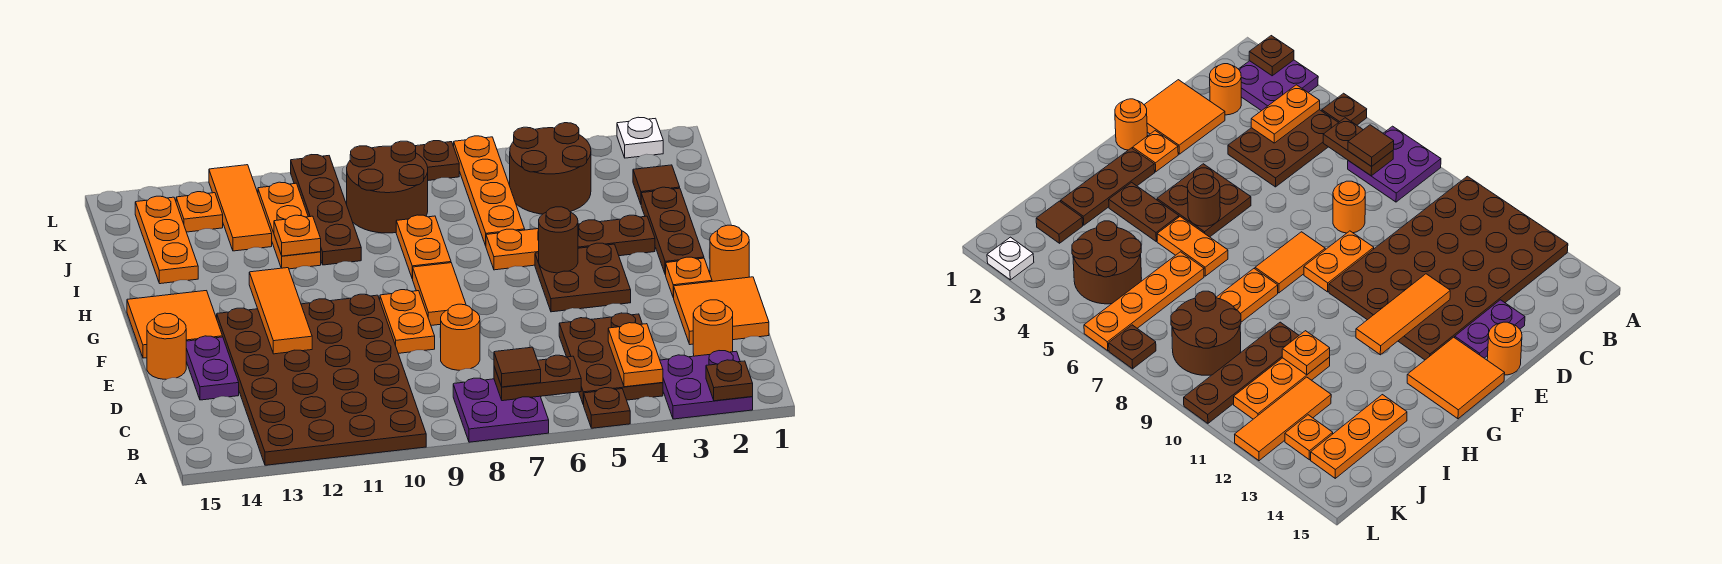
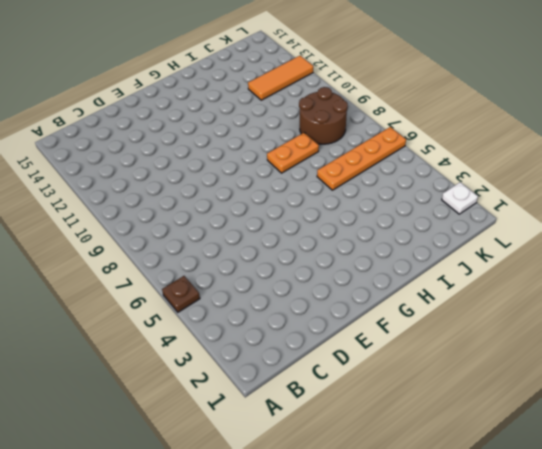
none -> purple 2x2 plate [660,351,753,419]
none -> purple 2x2 plate [453,378,549,442]
none -> brown 4x6 plate [217,294,426,465]
none -> brown 2x3 plate [559,313,663,405]

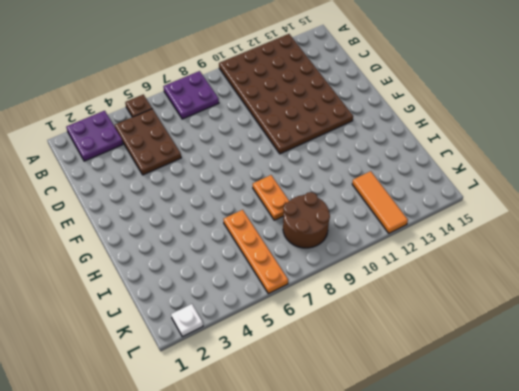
none -> orange 1x1 round brick [693,300,733,356]
none -> orange 2x2 tile [674,277,769,345]
none -> orange 1x1 round brick [441,304,480,370]
none -> purple 1x2 plate [186,336,239,400]

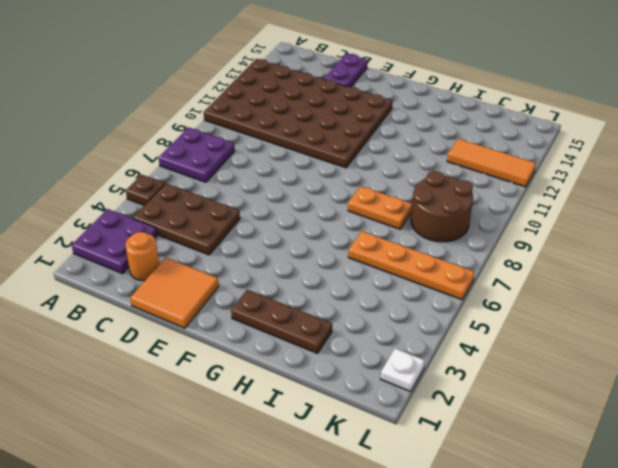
purple 1x2 plate [324,54,367,87] -> purple 1x2 plate turned to [186,336,239,400]
none -> orange 1x1 round brick [441,304,480,370]
none -> orange 1x2 plate [380,290,435,353]
none -> orange 1x1 round brick [147,313,186,379]
none -> orange 1x1 round brick [710,225,749,282]

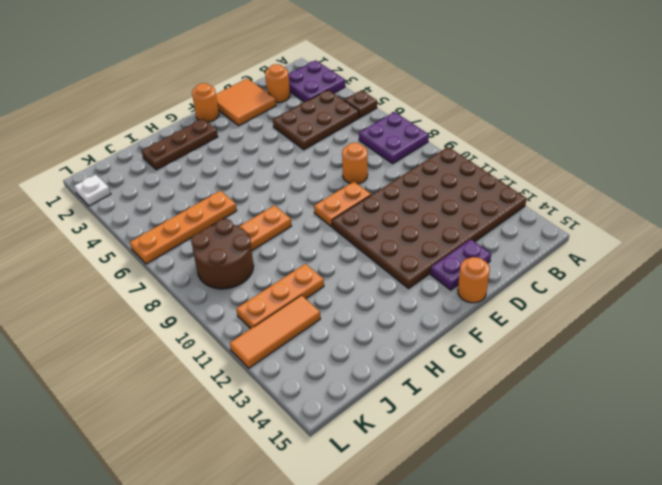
none -> orange 1x1 plate [666,257,712,298]
none -> brown 2x2 plate [535,243,631,312]
none -> orange 1x2 tile [413,263,466,325]
none -> orange 2x2 tile [127,291,223,358]

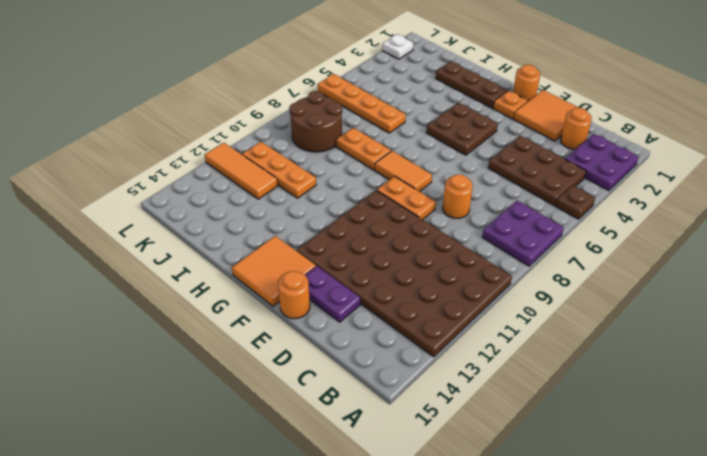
none -> brown 1x2 plate [578,215,655,256]
none -> orange 1x2 plate [486,229,539,270]
none -> brown 1x4 plate [291,155,361,265]
none -> orange 1x3 plate [135,196,198,284]

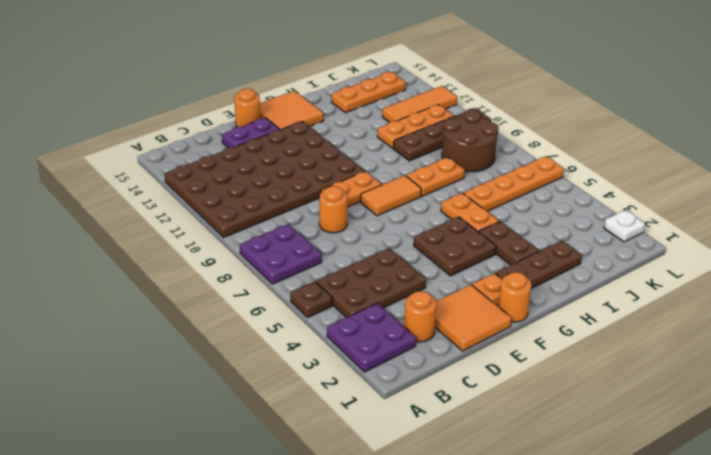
none -> brown 1x1 tile [633,165,680,204]
none -> brown 2x2 round brick [510,123,591,214]
none -> orange 1x1 plate [176,192,223,232]
none -> brown 1x1 plate [415,141,459,180]

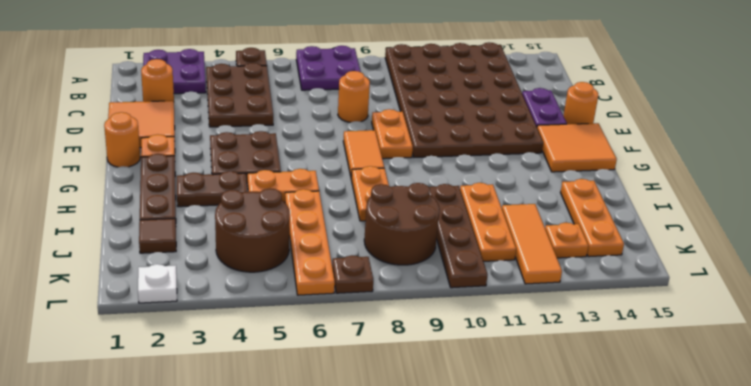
none -> brown 1x1 plate [706,360,753,401]
none -> orange 1x2 plate [608,323,663,387]
none -> brown 1x2 plate [494,355,581,401]
none -> orange 1x3 tile [249,268,312,354]

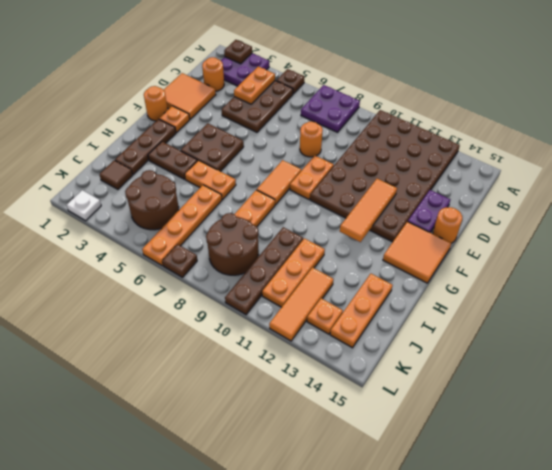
none -> brown 1x2 plate [494,355,581,401]
none -> brown 1x1 round brick [539,207,578,273]
none -> orange 1x1 plate [274,215,321,256]
none -> brown 1x1 tile [494,347,541,387]

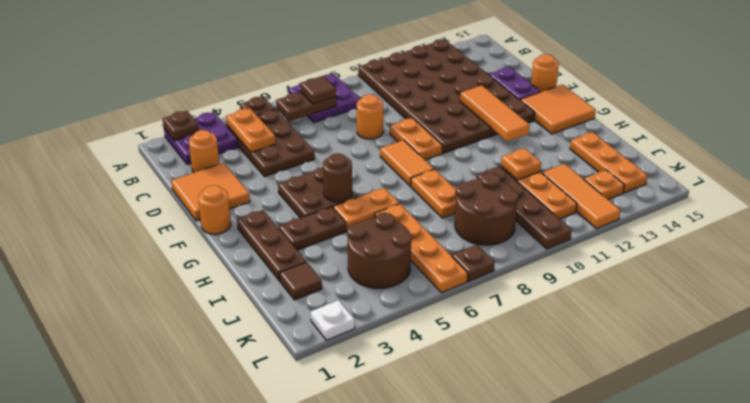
none -> orange 1x1 plate [666,257,712,298]

